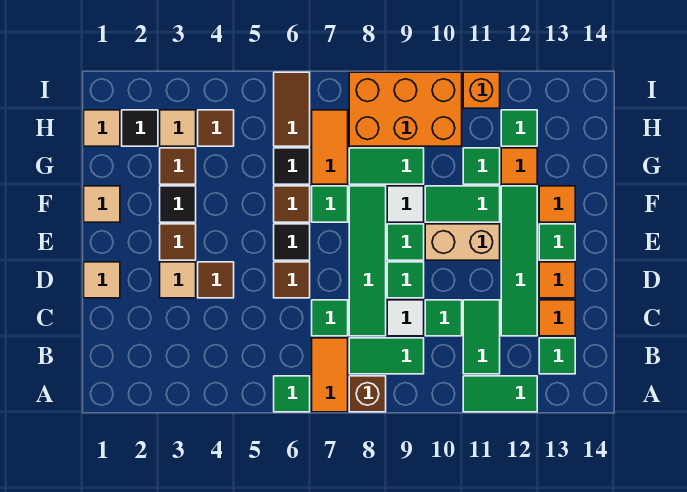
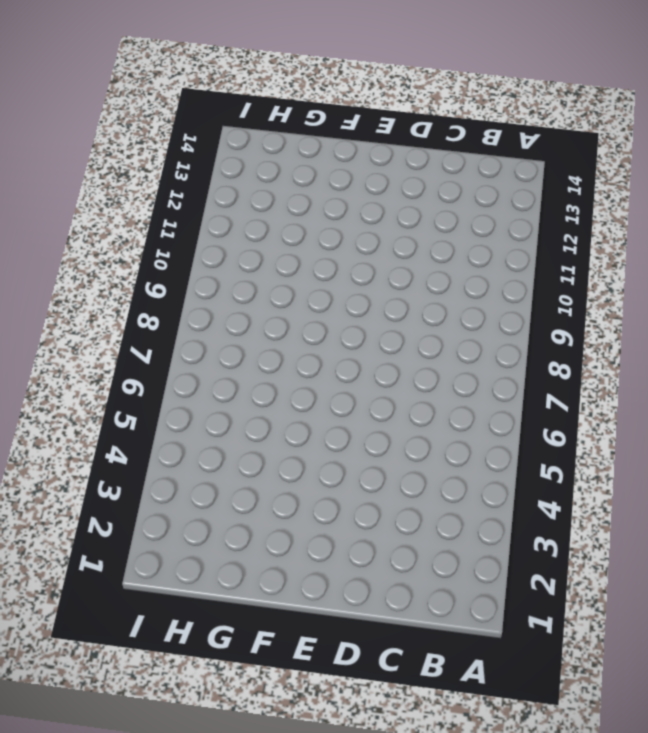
none -> green 1x1 tile [274,376,310,412]
none -> orange 1x2 tile [312,338,348,412]
none -> brown 1x1 brick [349,376,386,412]
none -> green 1x2 tile [463,376,537,412]

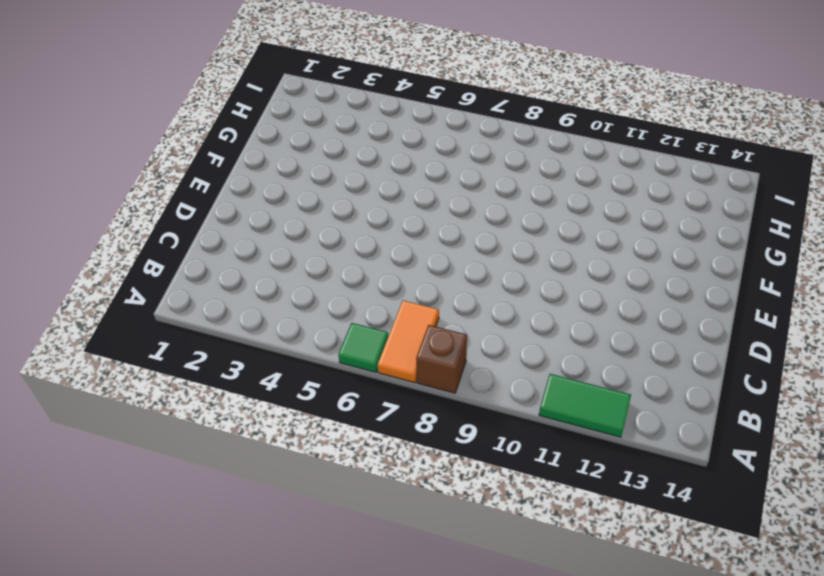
none -> green 1x2 tile [349,338,424,374]
none -> green 1x2 tile [463,300,500,374]
none -> green 1x1 tile [539,338,575,374]
none -> green 1x1 tile [312,300,348,336]

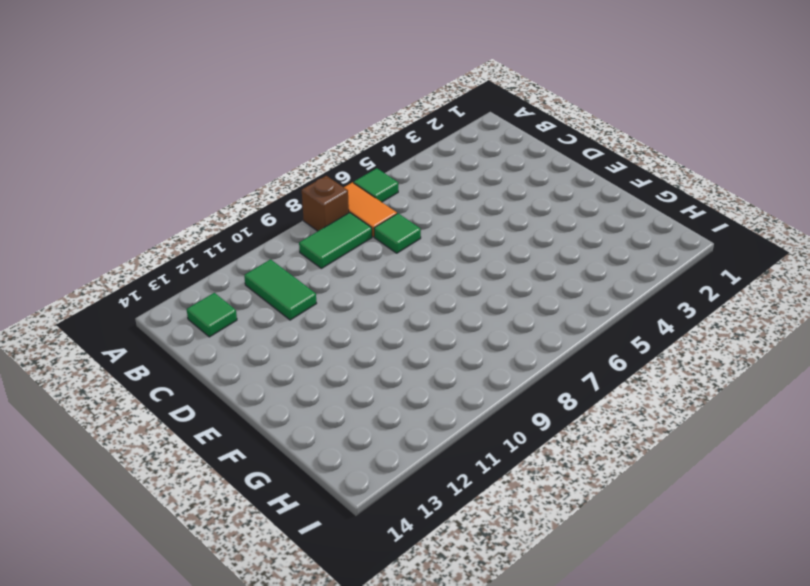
none -> green 1x2 tile [463,376,537,412]
none -> green 1x4 tile [349,186,386,336]
none -> white 1x1 tile [387,300,424,336]
none -> green 1x1 tile [425,300,462,336]

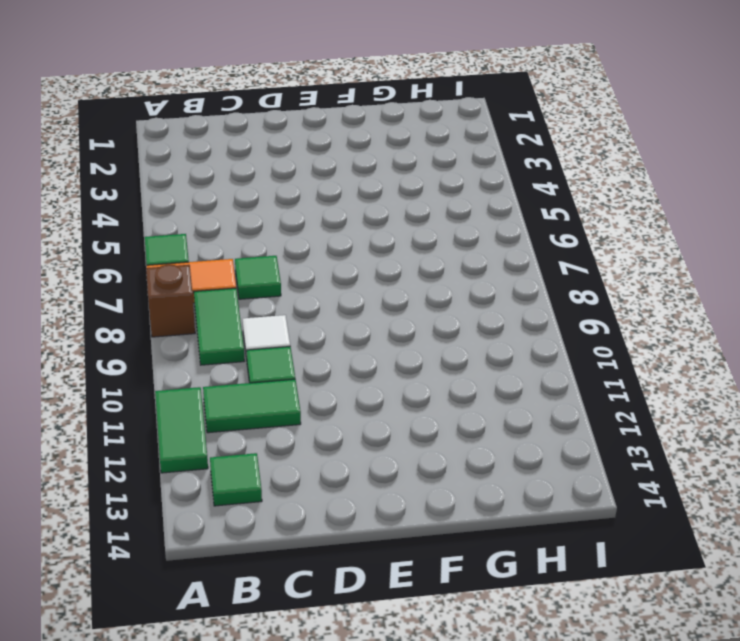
none -> green 1x4 tile [349,186,386,336]
none -> green 1x4 tile [501,186,537,336]
none -> orange 1x1 tile [539,300,575,336]
none -> tan 1x1 tile [84,262,120,298]

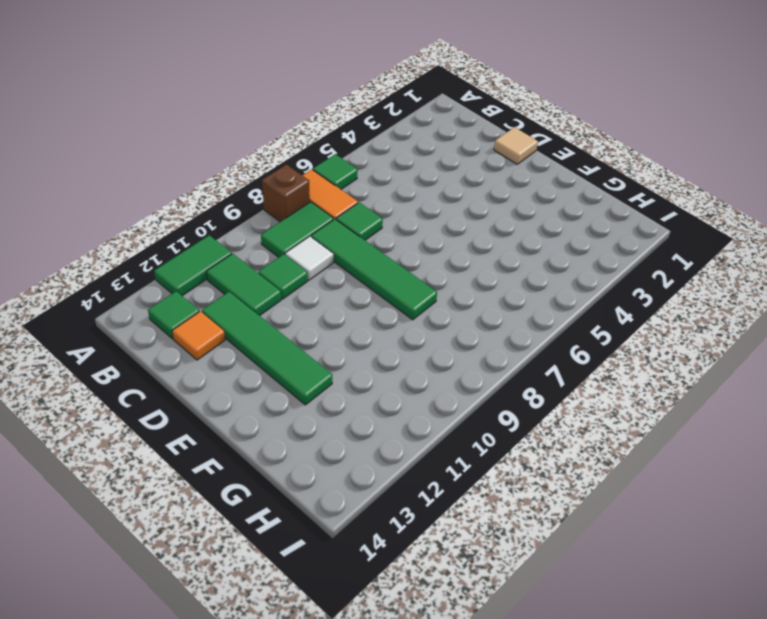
none -> tan 1x1 tile [160,262,196,298]
none -> brown 1x1 tile [198,262,234,298]
none -> brown 1x1 tile [274,262,310,298]
none -> green 1x1 tile [387,262,424,298]

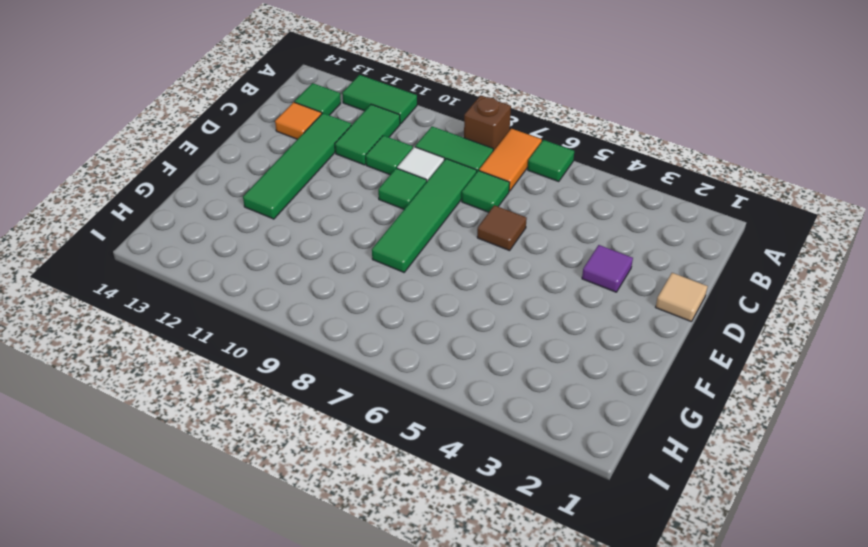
purple 1x1 tile [582,245,633,292] -> tan 1x1 tile [160,262,196,298]
none -> brown 1x1 tile [198,262,234,298]
none -> orange 1x1 tile [539,262,575,298]
none -> brown 1x1 tile [160,224,196,260]
none -> black 1x1 tile [274,224,310,260]

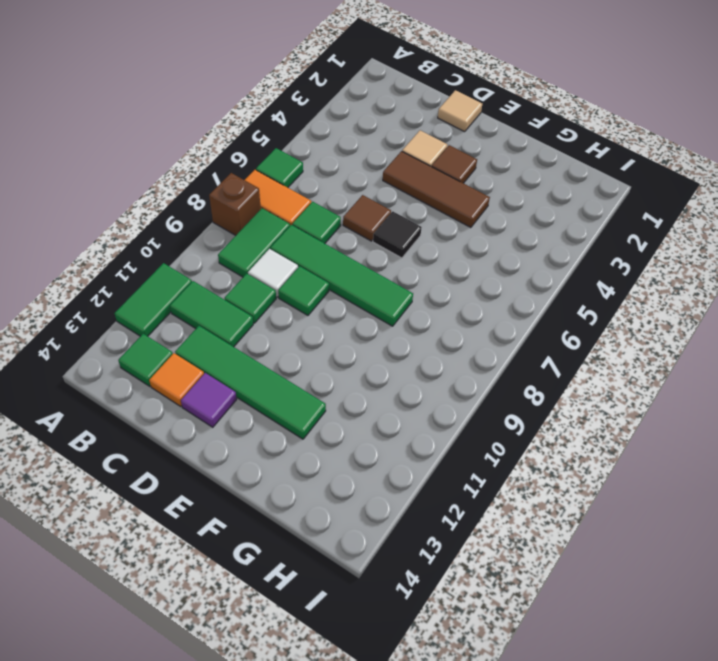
brown 1x3 tile [383,151,490,228] -> brown 1x1 tile [198,262,234,298]
purple 1x1 tile [181,373,237,427] -> orange 1x1 tile [539,262,575,298]
none -> green 1x1 tile [387,224,424,260]
none -> tan 1x2 brick [425,224,500,260]
none -> green 1x1 tile [539,224,575,260]
none -> tan 1x1 tile [84,186,120,222]

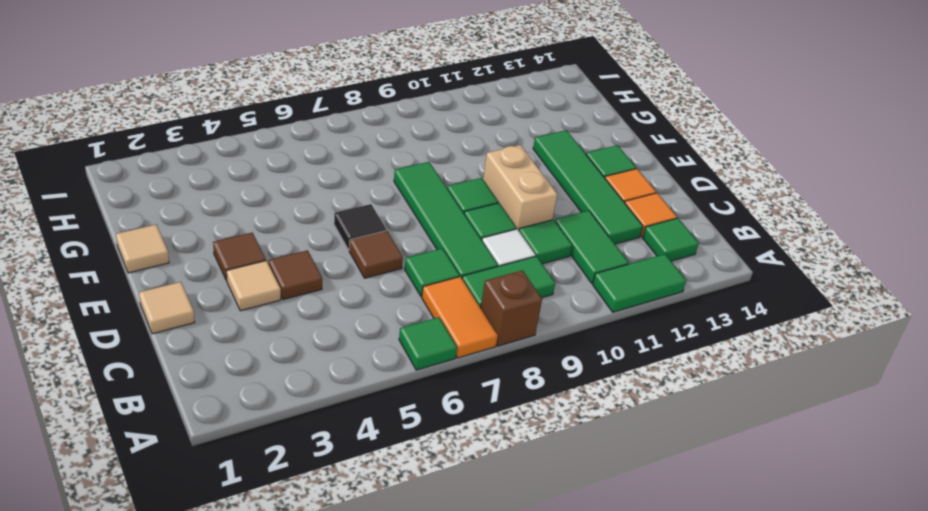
tan 1x2 brick [483,145,557,230] -> tan 1x2 brick turned to [425,224,500,260]
none -> black 1x1 tile [160,186,196,222]
none -> brown 1x1 tile [274,186,310,222]
none -> green 1x1 tile [312,186,348,222]
none -> white 1x1 tile [387,186,424,222]

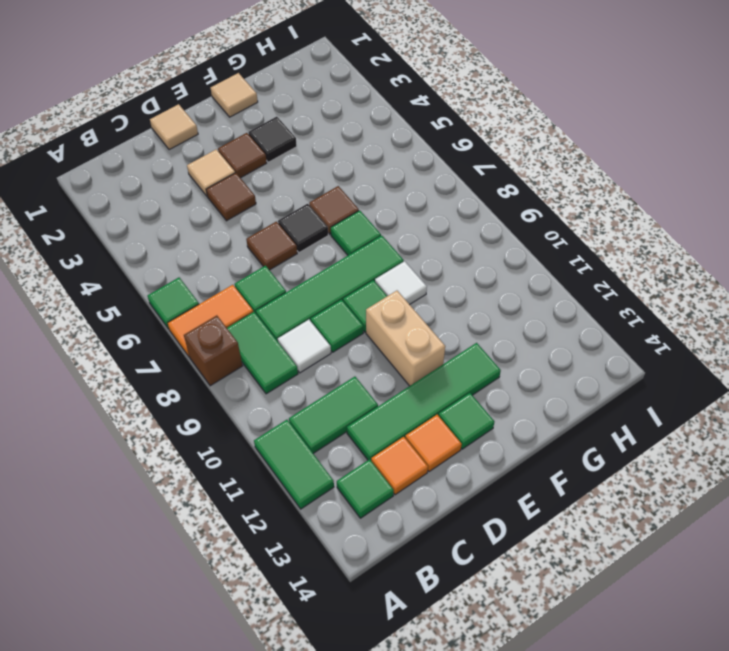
none -> green 1x1 tile [425,300,462,336]
none -> green 1x2 tile [425,186,500,222]
none -> orange 1x1 tile [539,186,575,222]
none -> brown 1x1 tile [160,148,196,184]

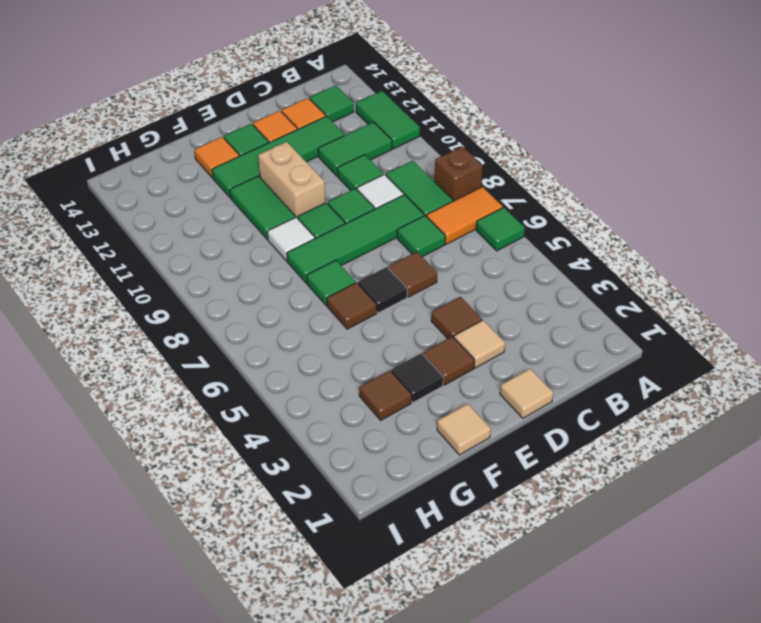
none -> black 1x1 tile [274,148,310,184]
none -> orange 1x2 tile [312,110,348,184]
none -> green 1x2 tile [349,148,424,184]
none -> green 1x1 tile [463,148,500,184]

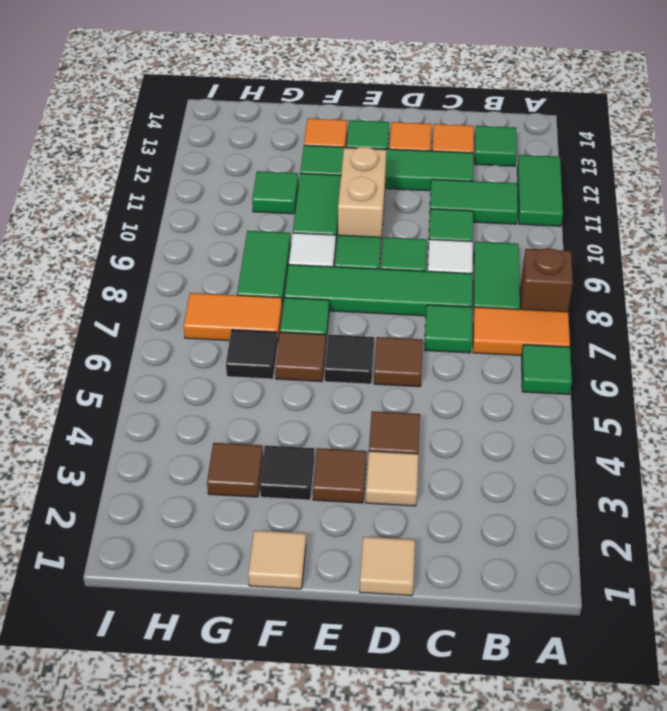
none -> orange 1x1 tile [501,148,537,184]
none -> tan 1x1 tile [84,110,120,146]
none -> black 1x1 tile [122,110,158,146]
none -> tan 1x1 tile [160,110,196,146]

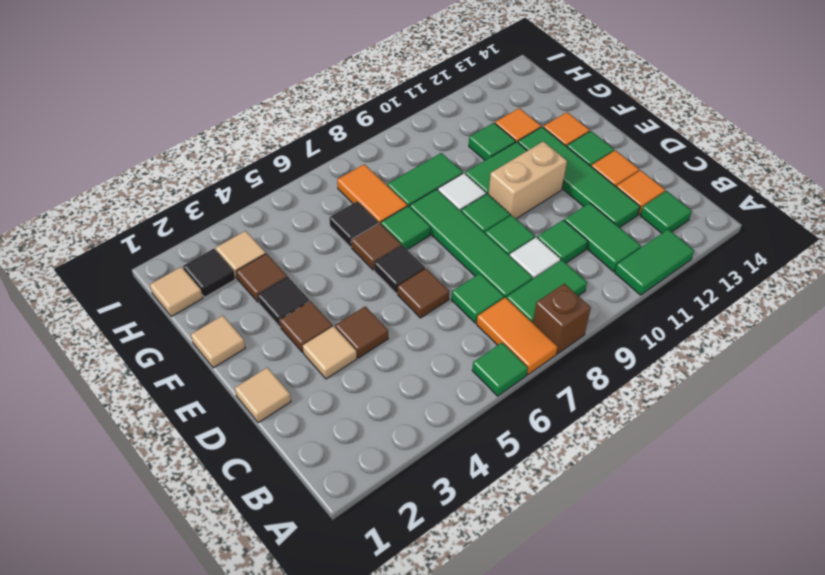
none -> brown 1x1 tile [198,110,234,146]
none -> brown 1x2 tile [274,72,310,146]
none -> orange 2x3 brick [349,72,462,146]
none -> green 1x1 tile [501,110,537,146]

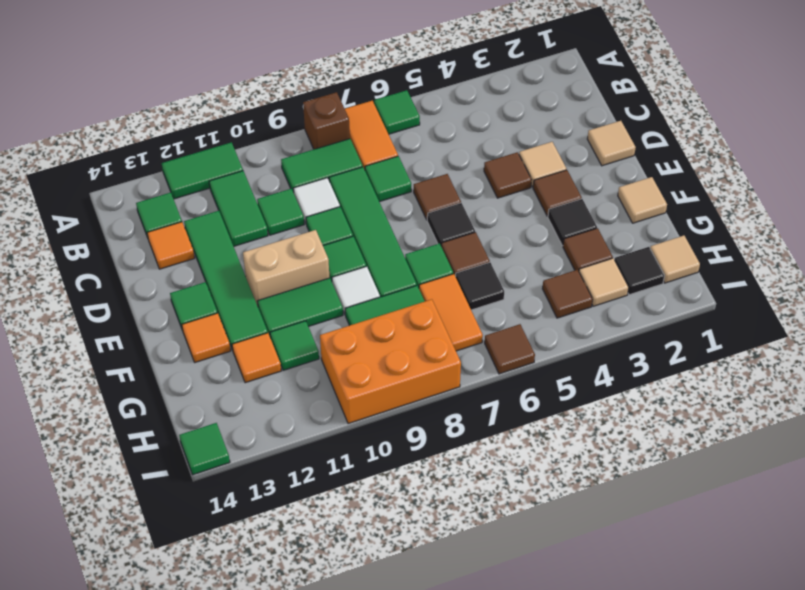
brown 1x1 tile [485,324,535,374] -> brown 1x2 tile [274,72,310,146]
green 1x1 tile [179,423,230,475] -> green 1x1 tile moved to [501,110,537,146]
none -> orange 1x1 tile [539,262,575,298]
none -> orange 1x1 brick [463,72,500,108]

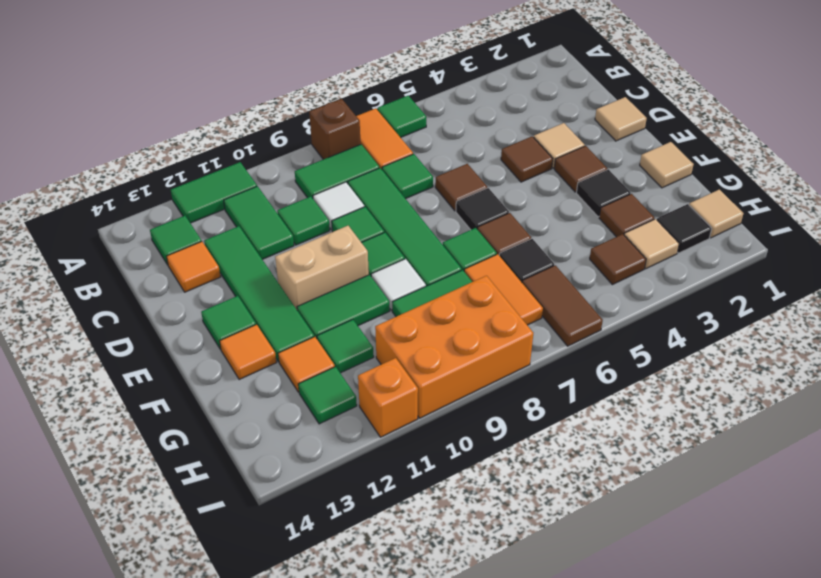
none -> orange 1x1 tile [539,262,575,298]

